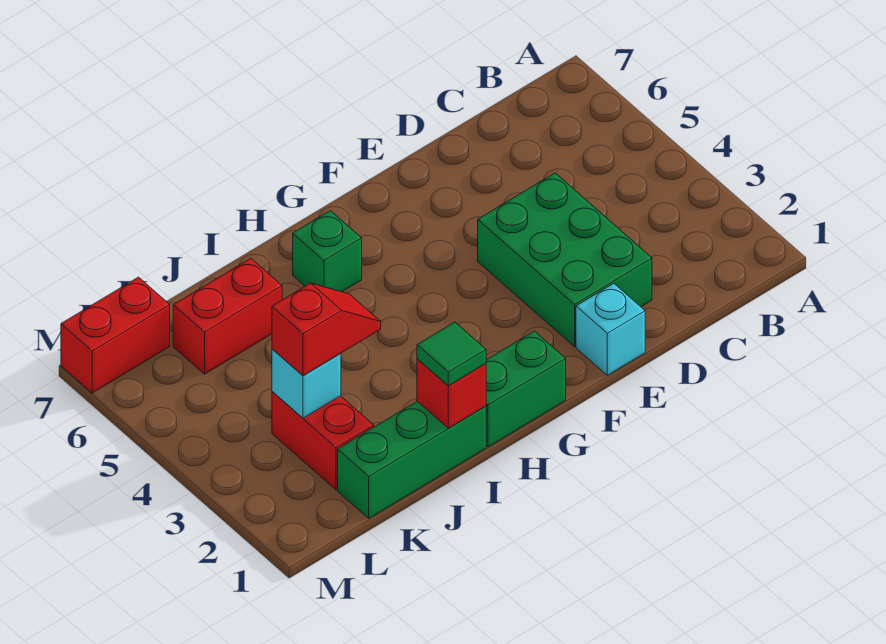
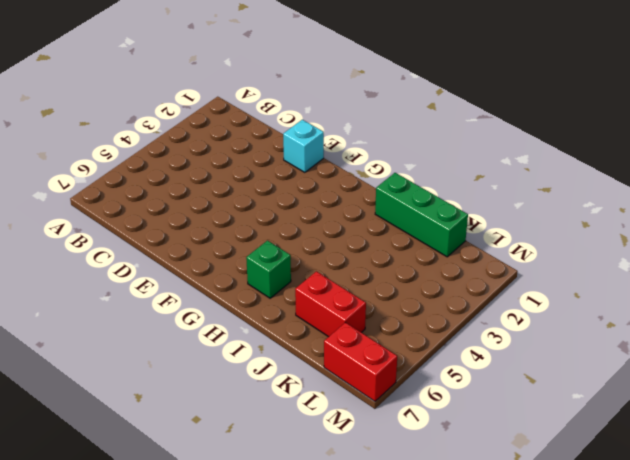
none -> green 2x3 brick [478,173,652,346]
none -> green 1x2 brick [486,331,566,447]
none -> red 1x2 brick [272,392,374,490]

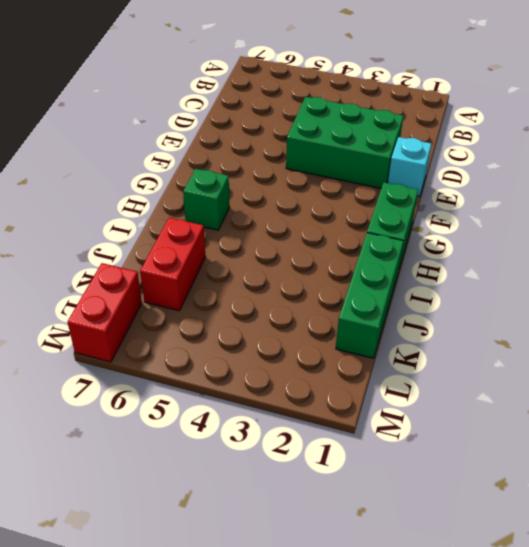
none -> red 1x2 brick [272,392,374,490]
none -> red 1x1 brick [417,359,486,428]
none -> cyan 1x1 brick [272,349,341,418]

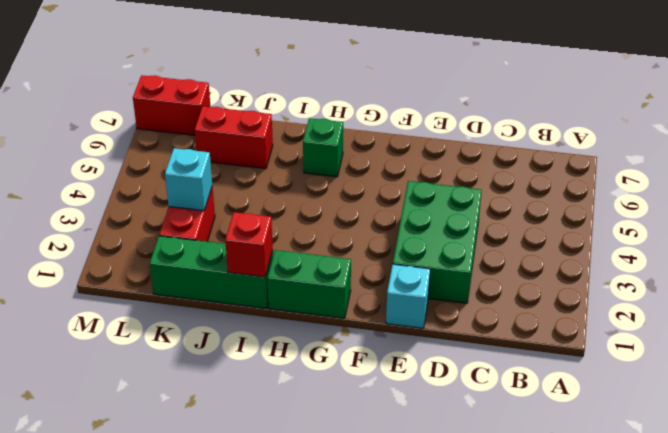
none -> green 1x1 tile [417,322,486,386]
none -> red 1x2 slope [272,283,381,376]

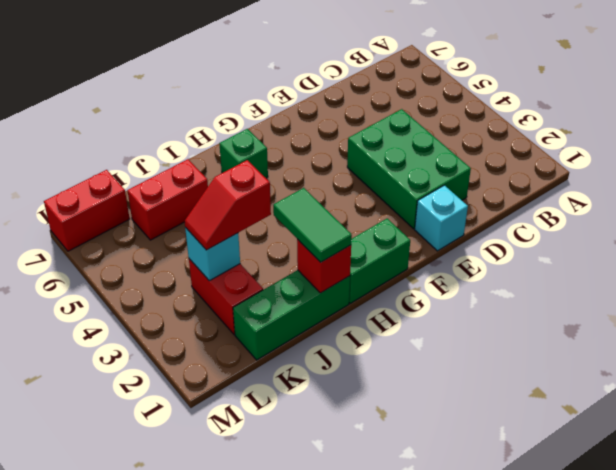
green 1x2 tile [273,188,352,262] -> green 1x1 tile [417,322,486,386]
red 1x2 slope [185,160,271,250] -> red 1x2 slope turned to [272,283,381,376]

